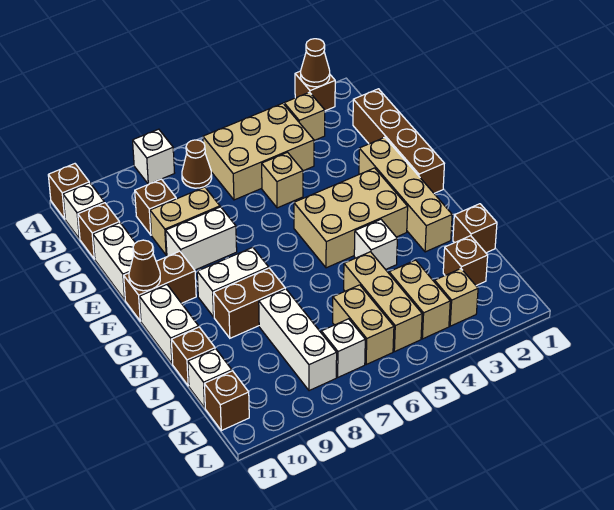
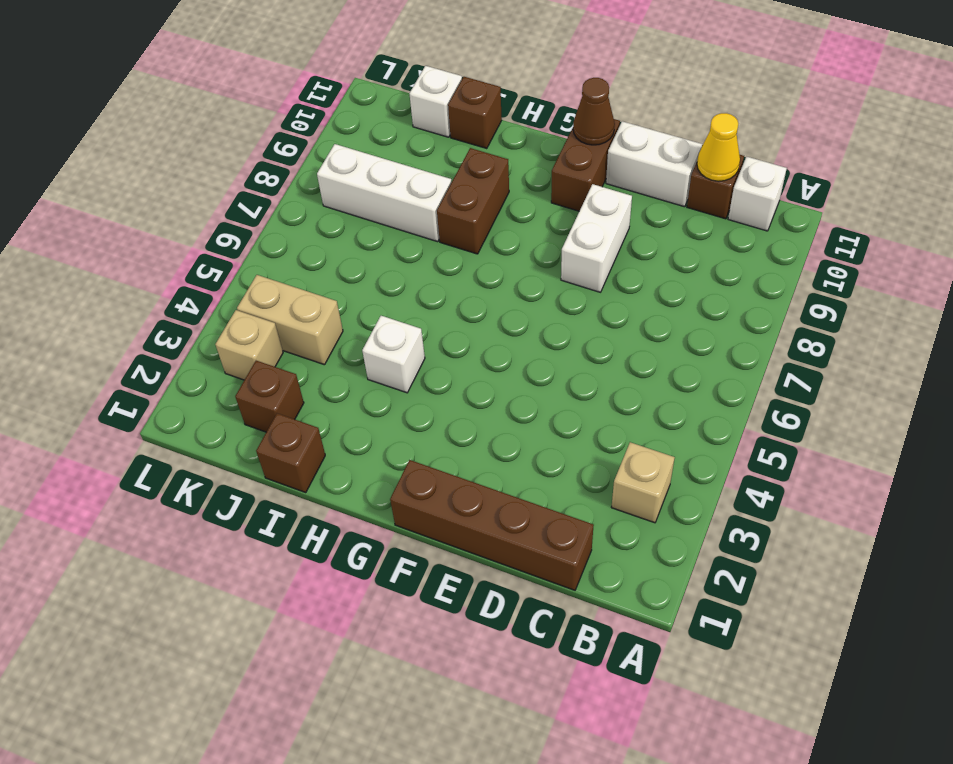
yellow 1x1 cone [697,113,740,181] -> none
none -> brown 1x1 brick [295,71,335,111]
none -> white 1x1 brick [133,129,174,184]
none -> brown 1x1 brick [48,164,89,219]
none -> tan 2x3 brick [203,103,314,200]

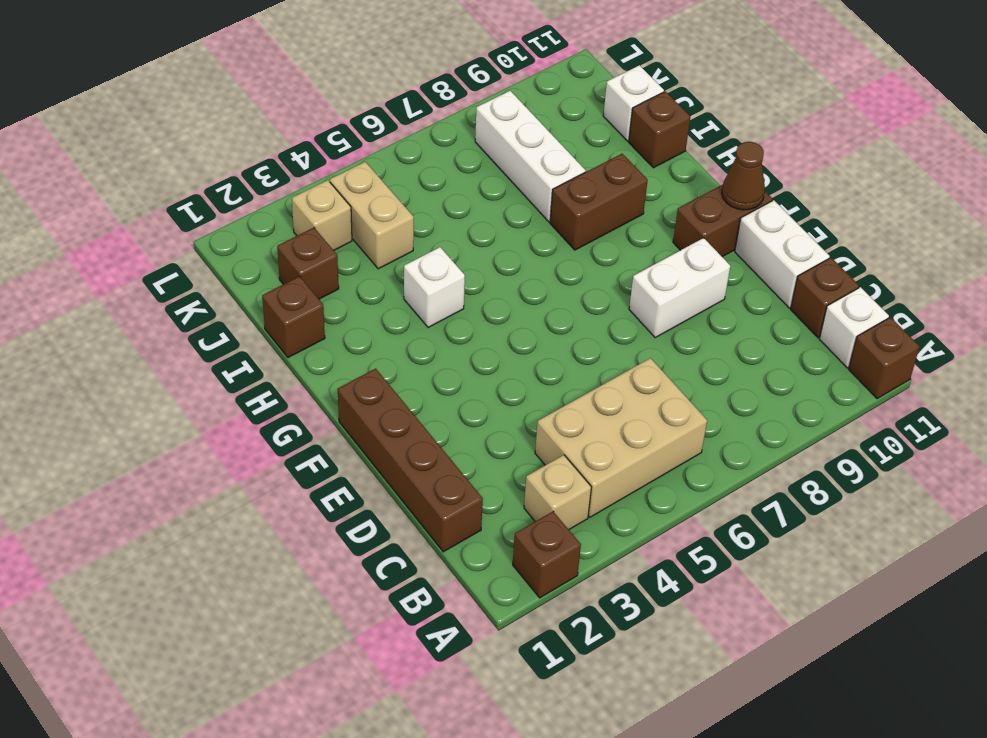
none -> white 1x1 brick [133,129,174,184]
none -> brown 1x1 cone [182,140,212,188]
none -> brown 1x1 brick [135,179,176,235]
none -> tan 1x1 brick [262,152,303,208]

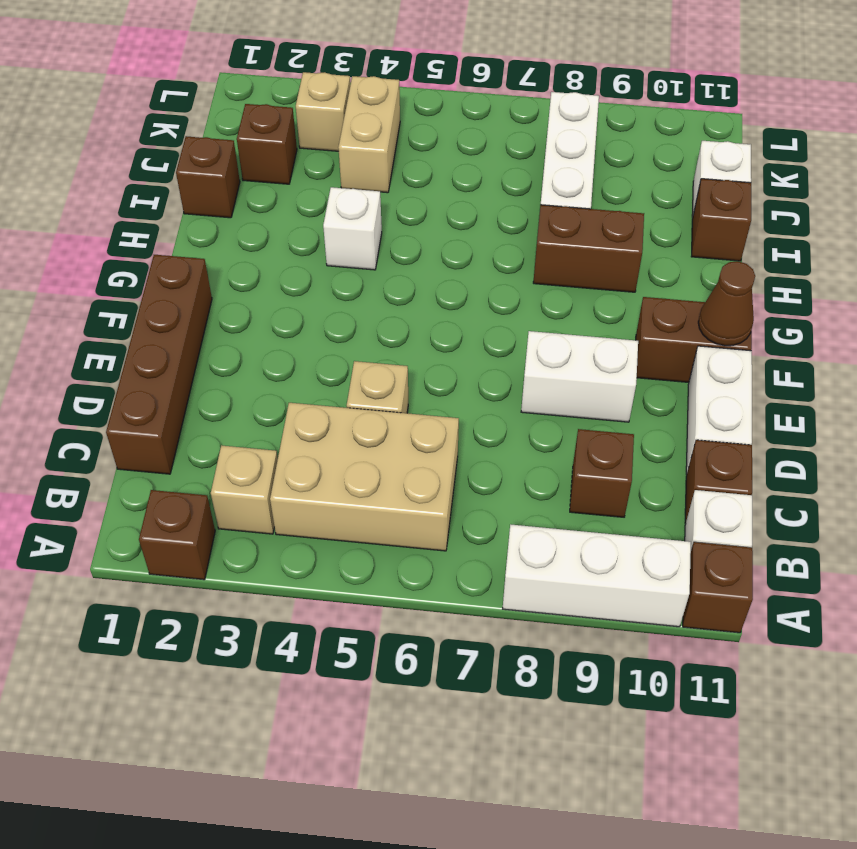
white 1x3 brick [503,524,691,627] -> white 1x1 brick [133,129,174,184]
none -> brown 1x1 cone [182,140,212,188]
none -> tan 1x2 brick [150,187,220,255]
none -> tan 1x4 brick [359,137,452,252]
none -> tan 2x3 brick [294,168,408,268]

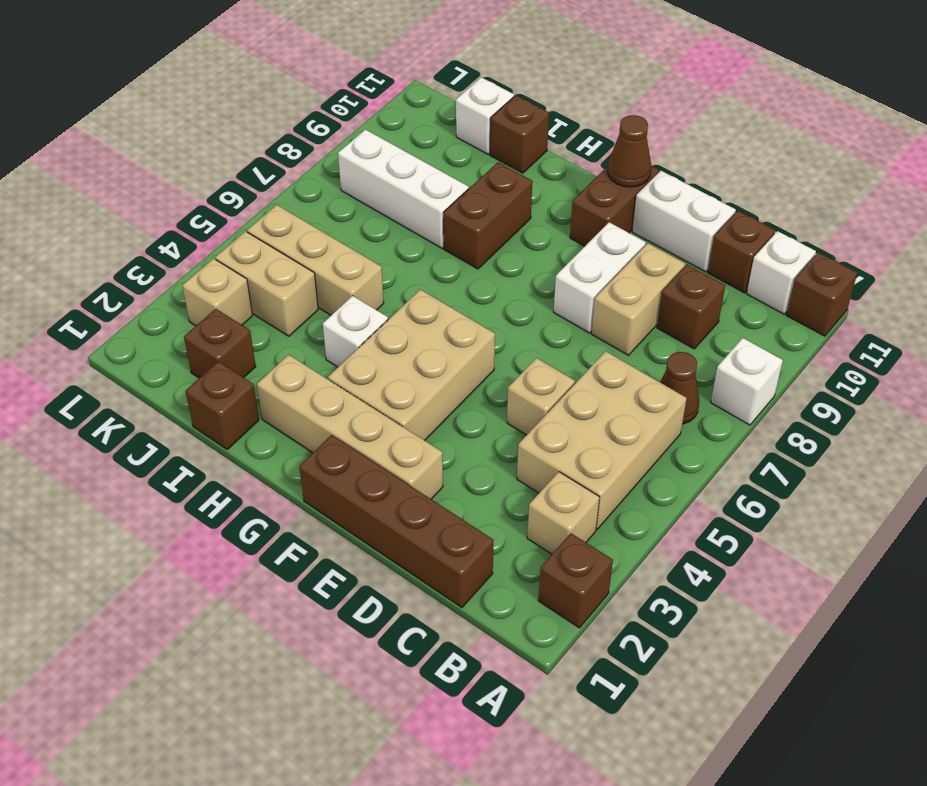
none -> white 1x2 brick [197,247,269,317]
none -> white 1x2 brick [139,285,199,364]
none -> tan 1x2 brick [333,285,394,365]
none -> white 1x1 brick [321,319,365,377]

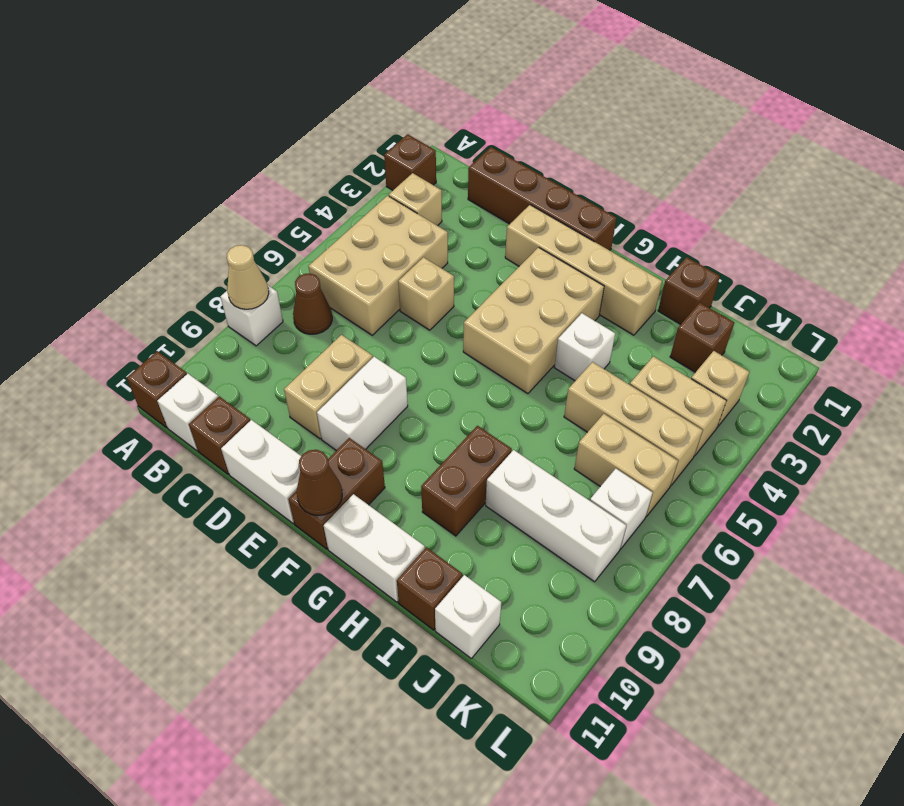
tan 1x1 cone [227,245,269,309] -> none
none -> brown 1x1 brick [135,179,176,235]
none -> white 1x2 brick [197,247,269,317]
none -> brown 1x1 brick [204,371,249,431]
none -> brown 1x1 cone [301,39,330,87]

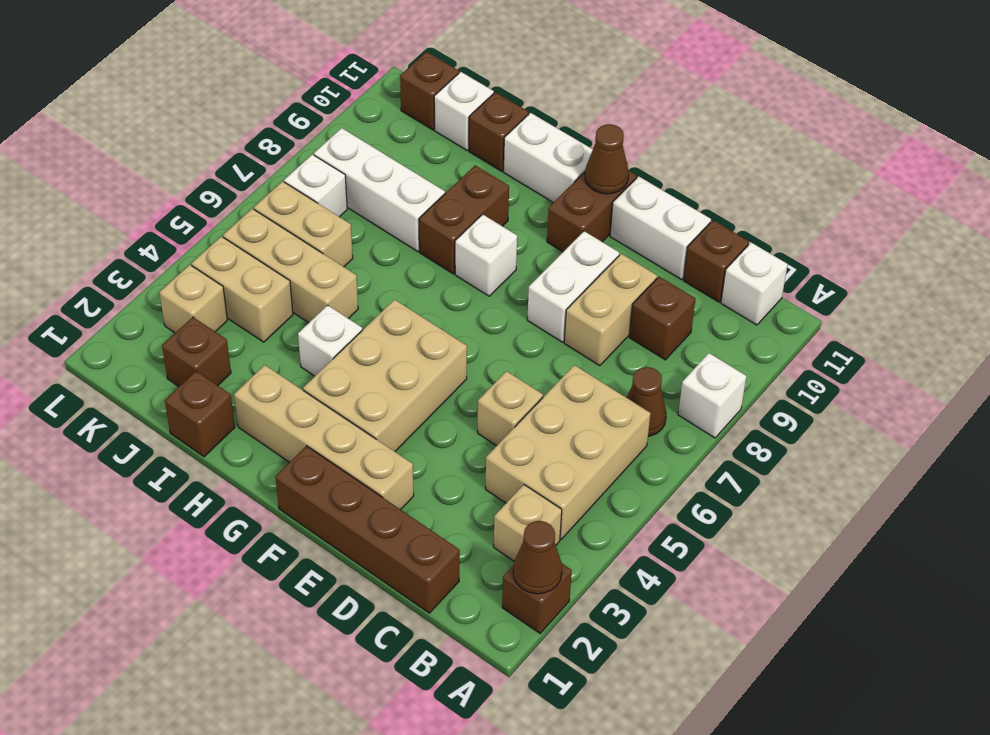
white 1x1 brick [455,214,517,296] -> white 1x2 brick [197,247,269,317]
none -> brown 1x1 brick [48,164,89,219]

